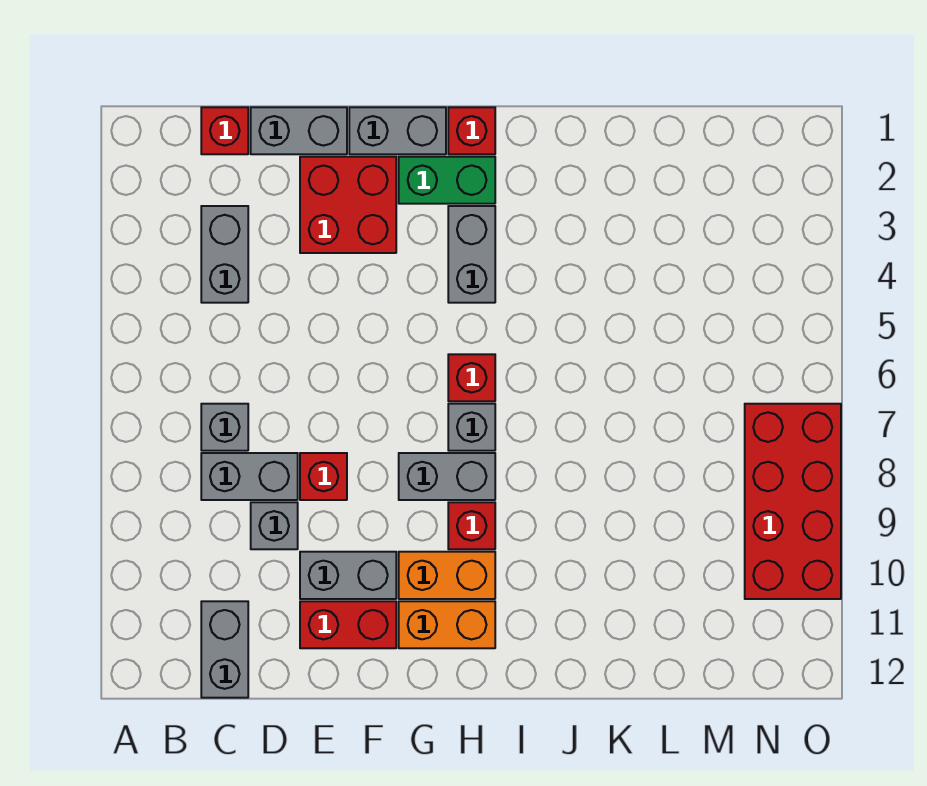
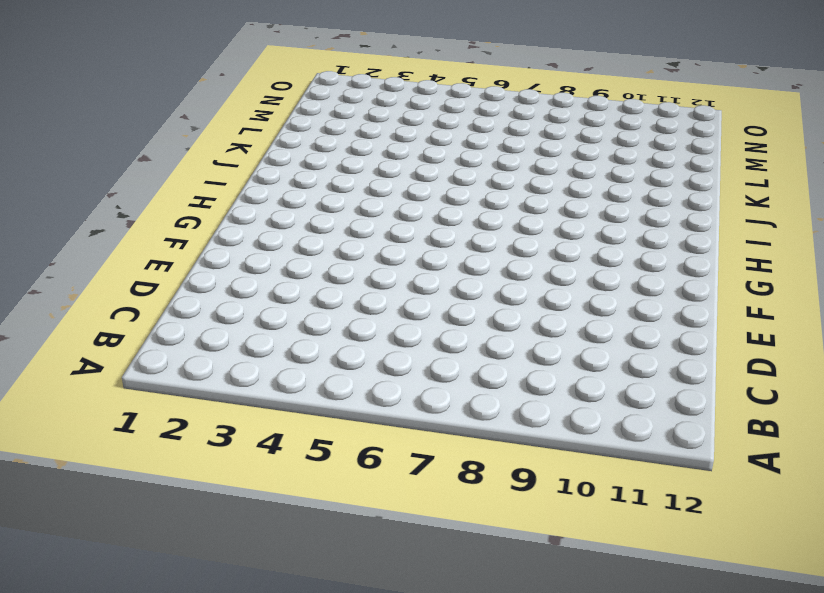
none -> red 1x1 brick [201,107,248,154]
none -> grey 1x2 brick [201,206,248,303]
none -> grey 1x1 brick [201,404,248,451]

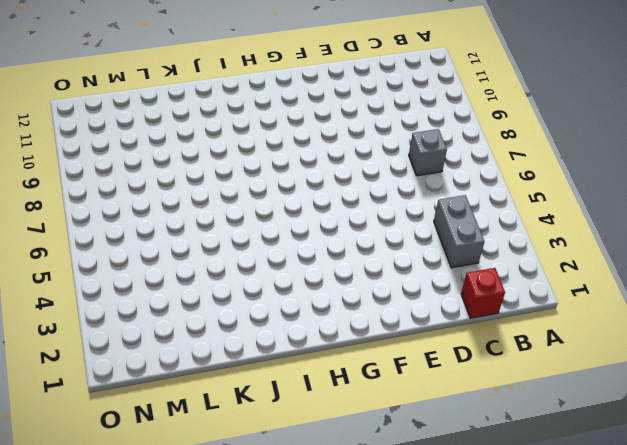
none -> grey 1x2 brick [201,453,298,500]
none -> grey 1x2 brick [201,601,248,698]
none -> grey 1x2 brick [251,107,347,154]

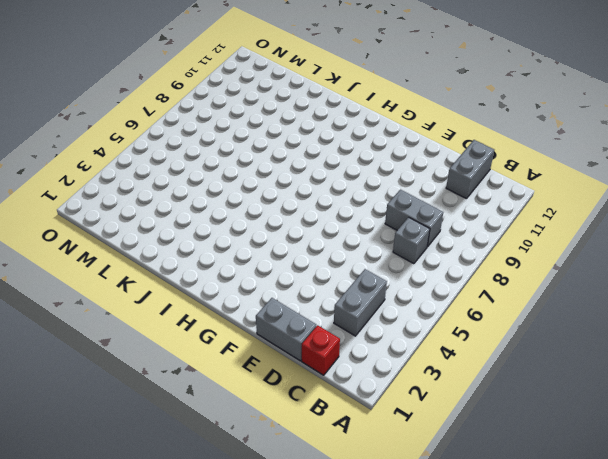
none -> grey 1x1 brick [251,502,298,549]
none -> red 2x2 brick [300,157,396,253]
none -> red 1x1 brick [300,453,347,500]

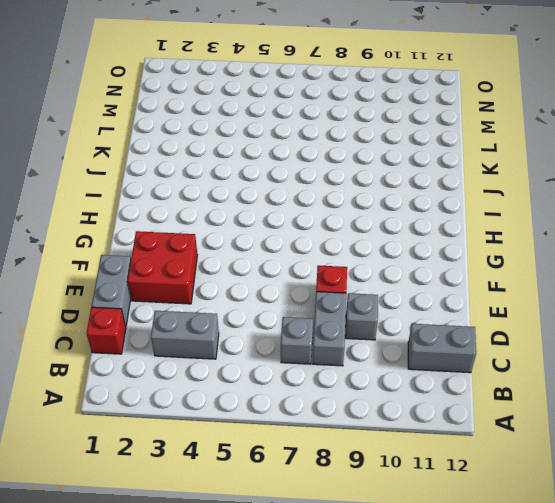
none -> grey 1x2 brick [300,552,396,599]
none -> red 1x2 brick [300,601,396,648]
none -> grey 1x2 brick [349,107,446,154]

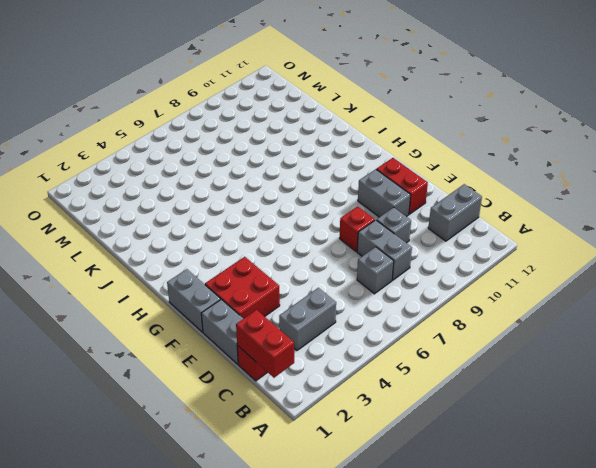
red 1x2 brick [236,310,294,378] -> none
none -> green 1x2 brick [399,157,495,204]
none -> grey 1x2 brick [399,453,495,500]
none -> orange 1x2 brick [399,552,495,599]

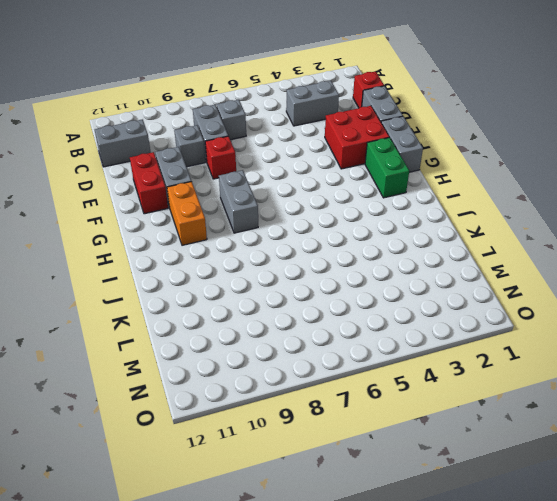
none -> orange 1x2 brick [399,601,495,648]
none -> red 1x1 brick [448,107,495,154]
none -> grey 1x2 brick [448,206,495,303]

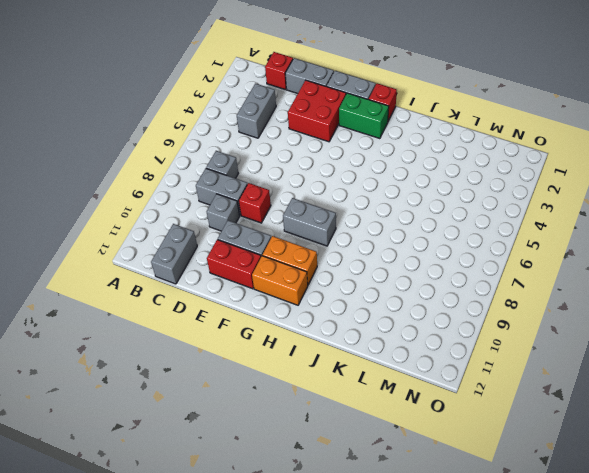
none -> grey 1x2 brick [448,206,495,303]
none -> red 1x1 brick [448,354,495,401]
none -> grey 1x1 brick [448,404,495,451]

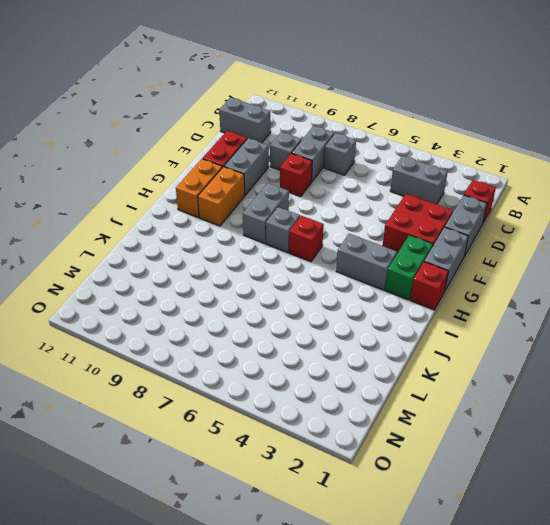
none -> red 1x1 brick [448,502,495,549]
none -> red 2x4 brick [745,404,841,599]

